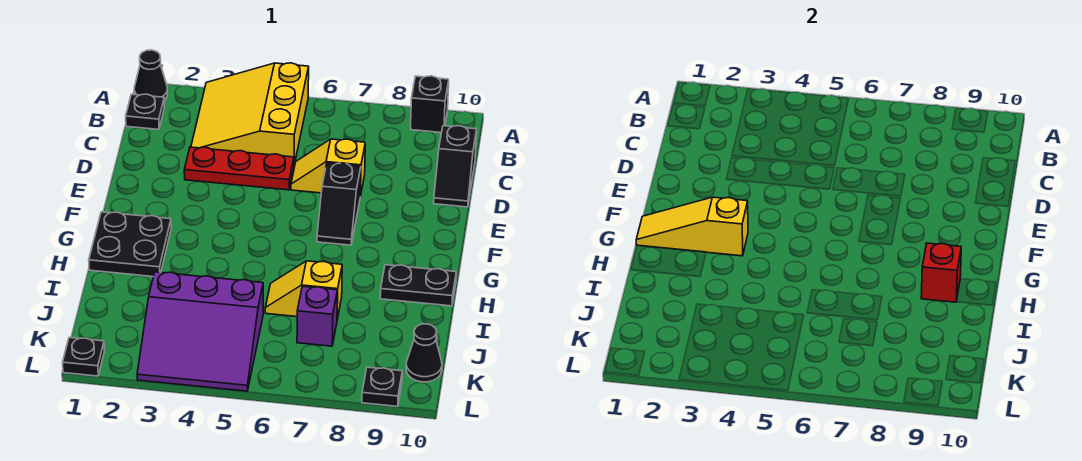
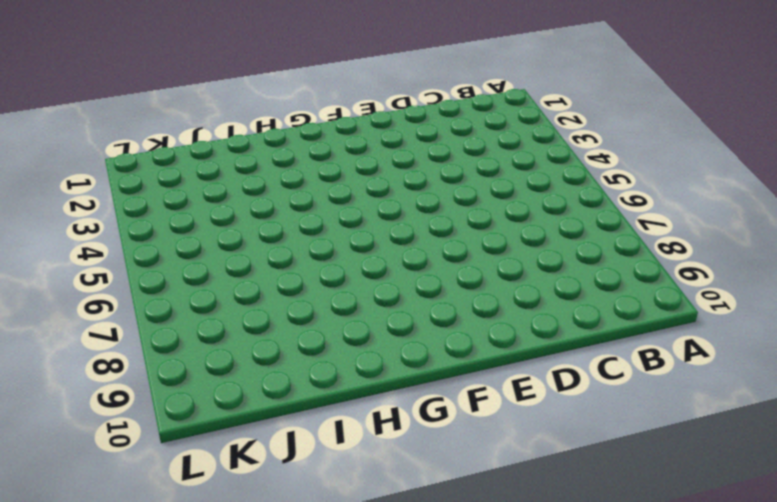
none -> black 1x1 cone [134,50,167,100]
none -> yellow 3x3 slope [191,63,309,164]
none -> black 1x1 brick [411,76,449,133]

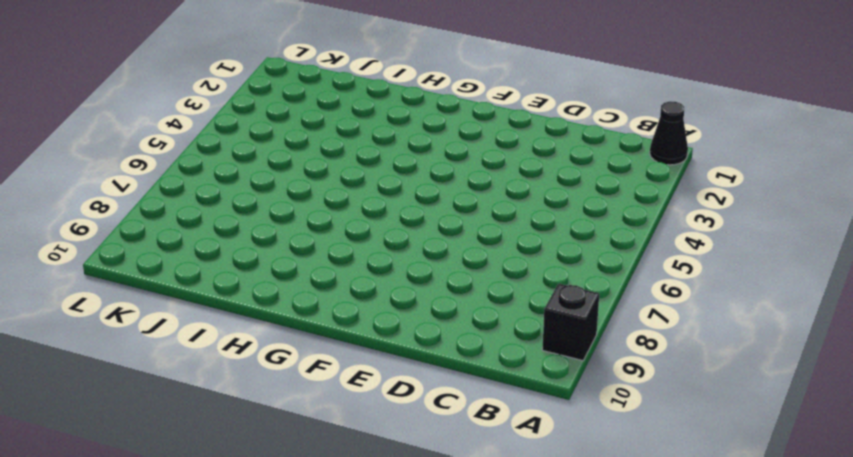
none -> yellow 3x3 slope [191,63,309,164]
none -> black 1x1 plate [126,94,164,129]
none -> black 1x2 slope [434,126,477,207]

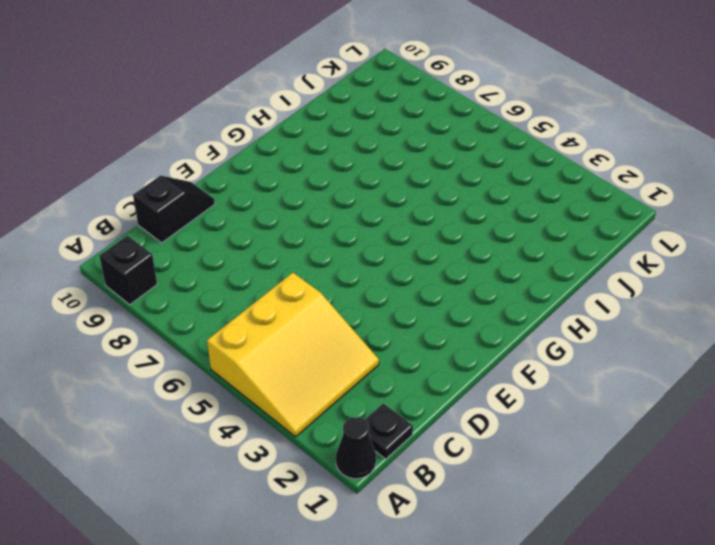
none -> red 1x3 plate [184,147,294,190]
none -> yellow 1x2 slope [291,139,365,196]
none -> black 1x2 slope [317,163,361,245]

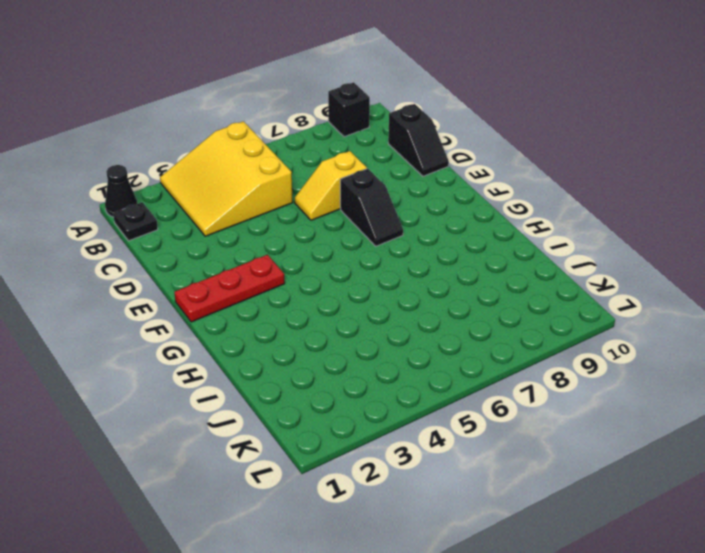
red 1x3 plate [174,255,285,322] -> red 1x3 plate moved to [184,147,294,190]
none -> black 2x2 plate [89,212,171,277]
none -> black 1x2 plate [380,265,456,306]
none -> yellow 1x2 slope [265,261,342,319]

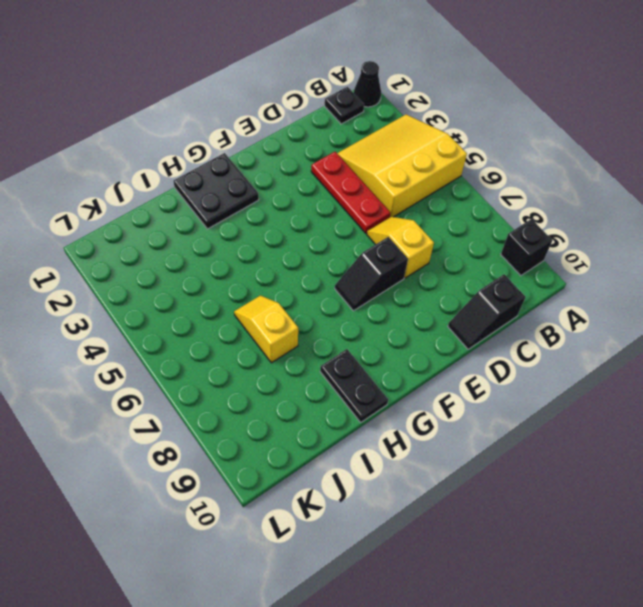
none -> purple 3x3 slope [137,272,263,391]
none -> purple 1x1 brick [297,286,337,346]
none -> black 1x1 cone [406,324,442,382]

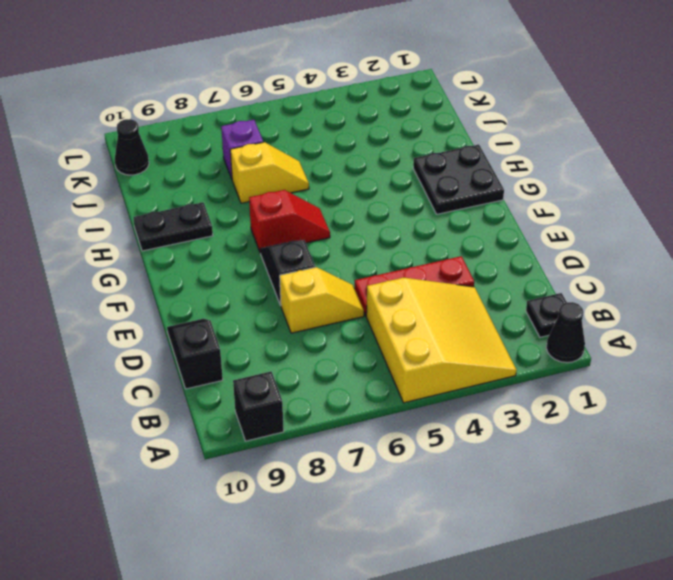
red 1x2 slope [249,190,330,253] -> none
none -> purple 3x3 slope [137,272,263,391]
none -> black 1x1 plate [63,337,104,376]
none -> black 1x1 plate [362,367,402,406]

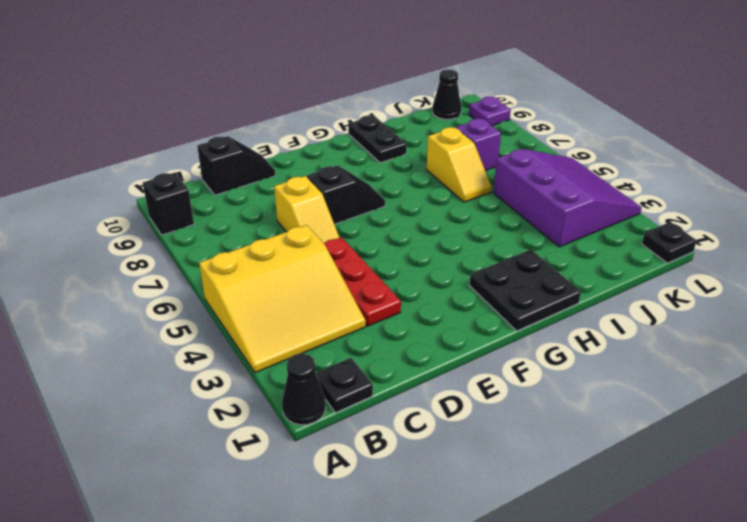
purple 1x1 plate [469,97,511,126] -> black 1x1 plate [362,367,402,406]
none -> yellow 1x3 slope [636,197,748,256]
none -> red 1x1 brick [921,243,961,302]

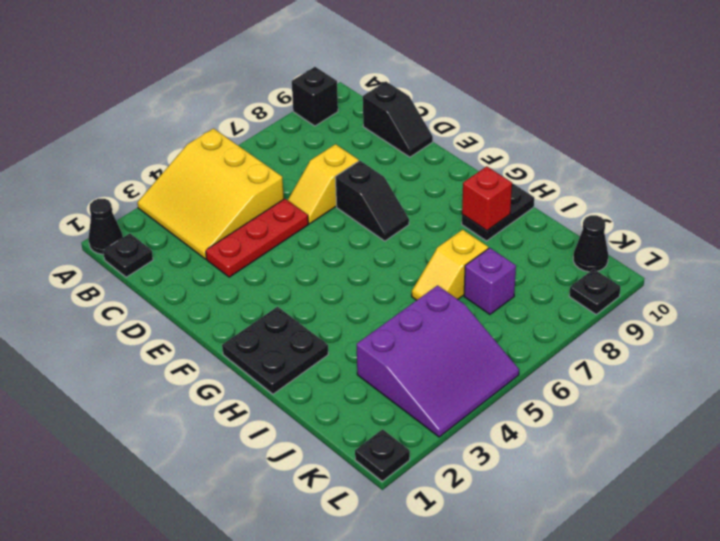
none -> yellow 1x3 slope [636,197,748,256]

